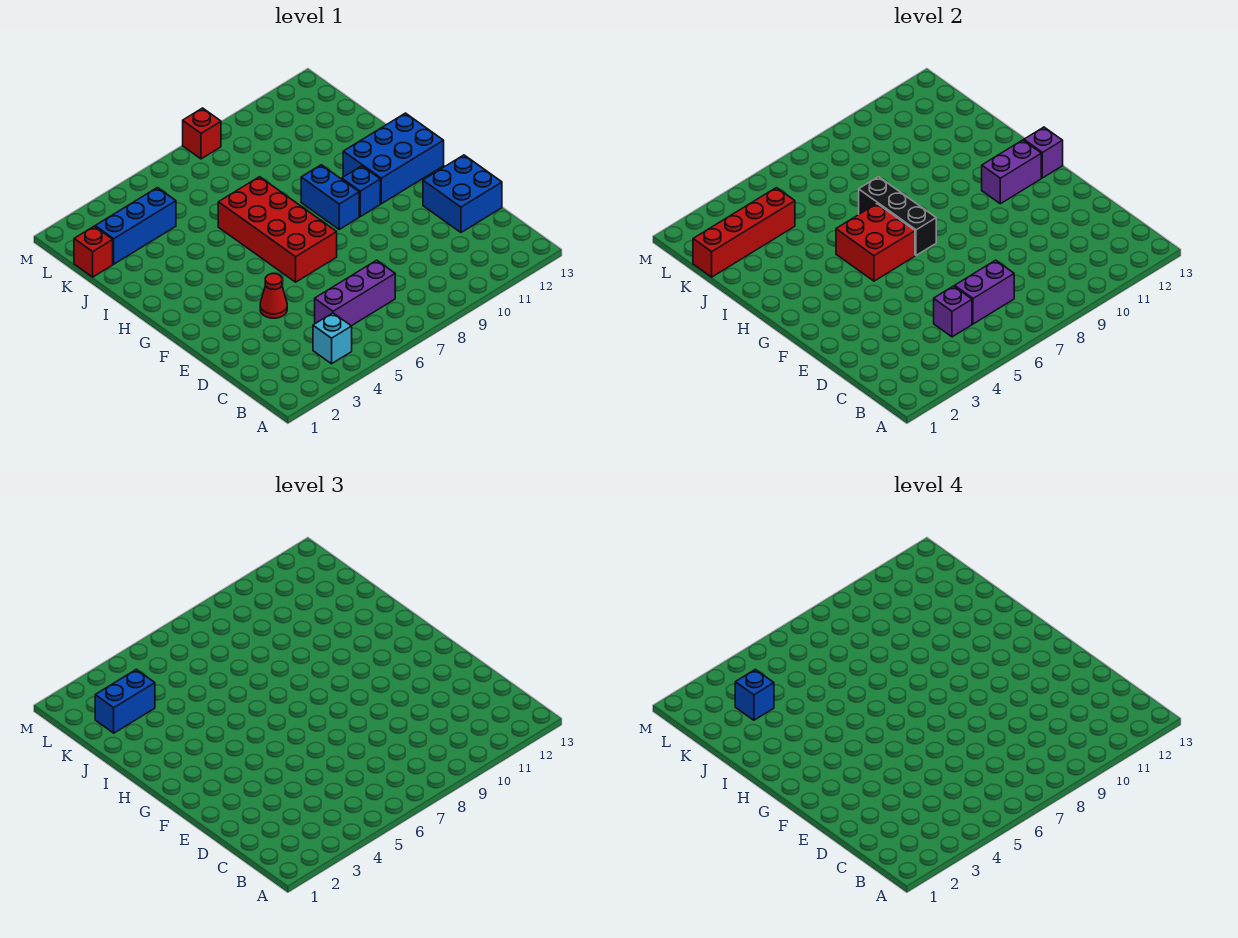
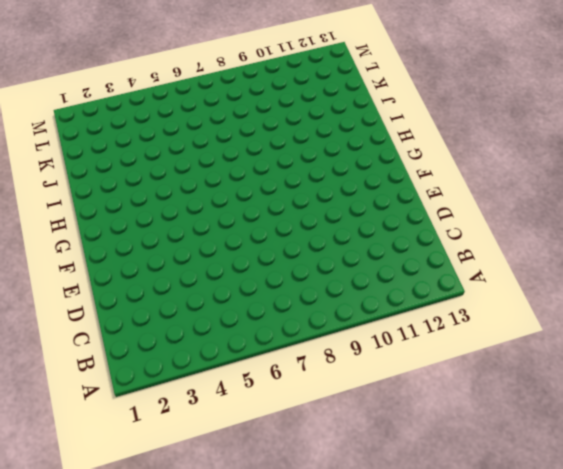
none -> cyan 1x1 brick [313,313,352,364]
none -> purple 1x3 brick [315,260,395,326]
none -> blue 2x2 brick [423,155,502,232]

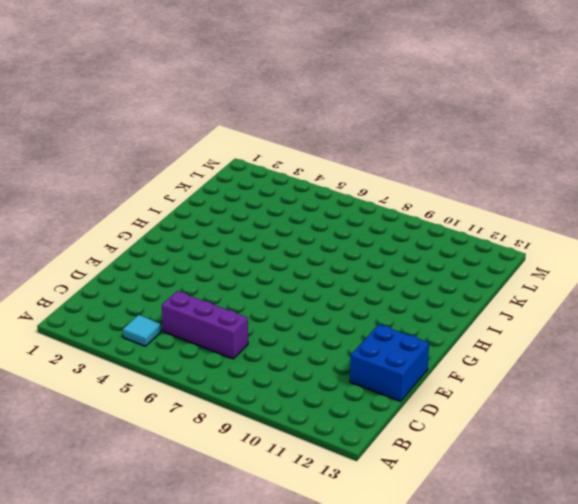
cyan 1x1 tile [123,315,161,346] -> cyan 1x1 brick [313,313,352,364]
none -> red 1x1 cone [260,274,287,318]
none -> red 2x4 brick [218,177,337,282]
none -> blue 1x2 brick [301,165,359,229]

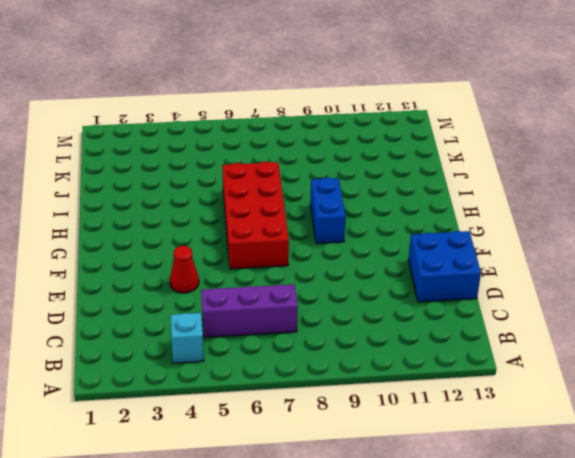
none -> blue 1x1 brick [342,166,380,217]
none -> blue 2x3 brick [343,113,444,204]
none -> red 1x1 brick [74,226,113,277]

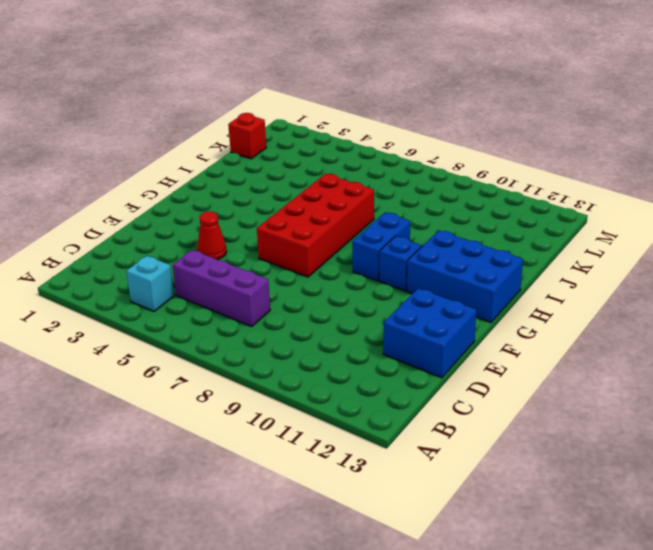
none -> blue 1x3 brick [95,188,176,264]
none -> red 1x1 brick [183,108,221,159]
none -> purple 1x1 brick [934,286,972,337]

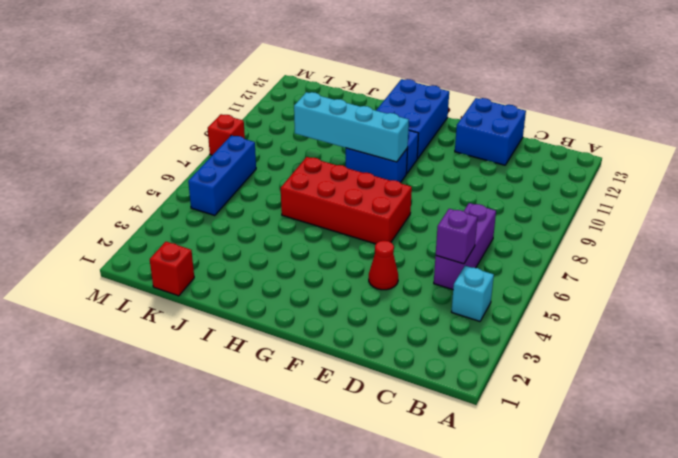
cyan 1x4 brick [294,92,409,162] -> none
blue 1x3 brick [188,135,256,216] -> blue 1x3 brick moved to [95,188,176,264]
none -> purple 1x2 brick [955,260,1014,324]
none -> red 2x2 brick [836,204,915,281]
none -> black 1x3 brick [859,177,936,255]

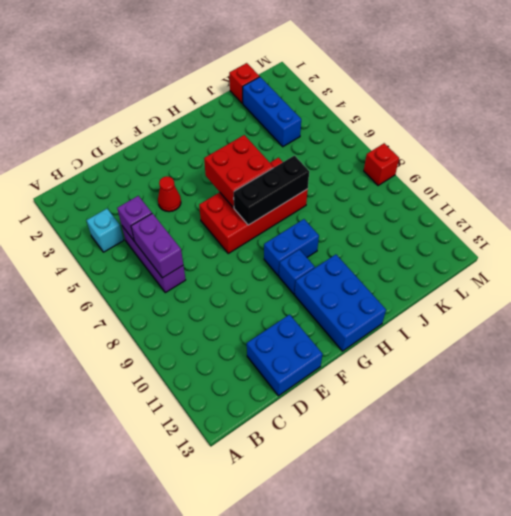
none -> purple 1x2 brick [982,140,1041,204]
none -> purple 1x1 brick [1024,127,1063,178]
none -> red 1x4 brick [693,188,795,277]

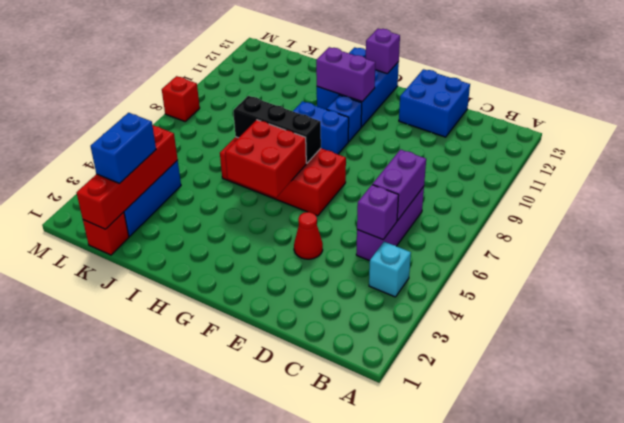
purple 1x2 brick [316,47,375,102] -> purple 1x2 brick turned to [982,140,1041,204]
none -> blue 1x1 brick [735,669,774,720]

